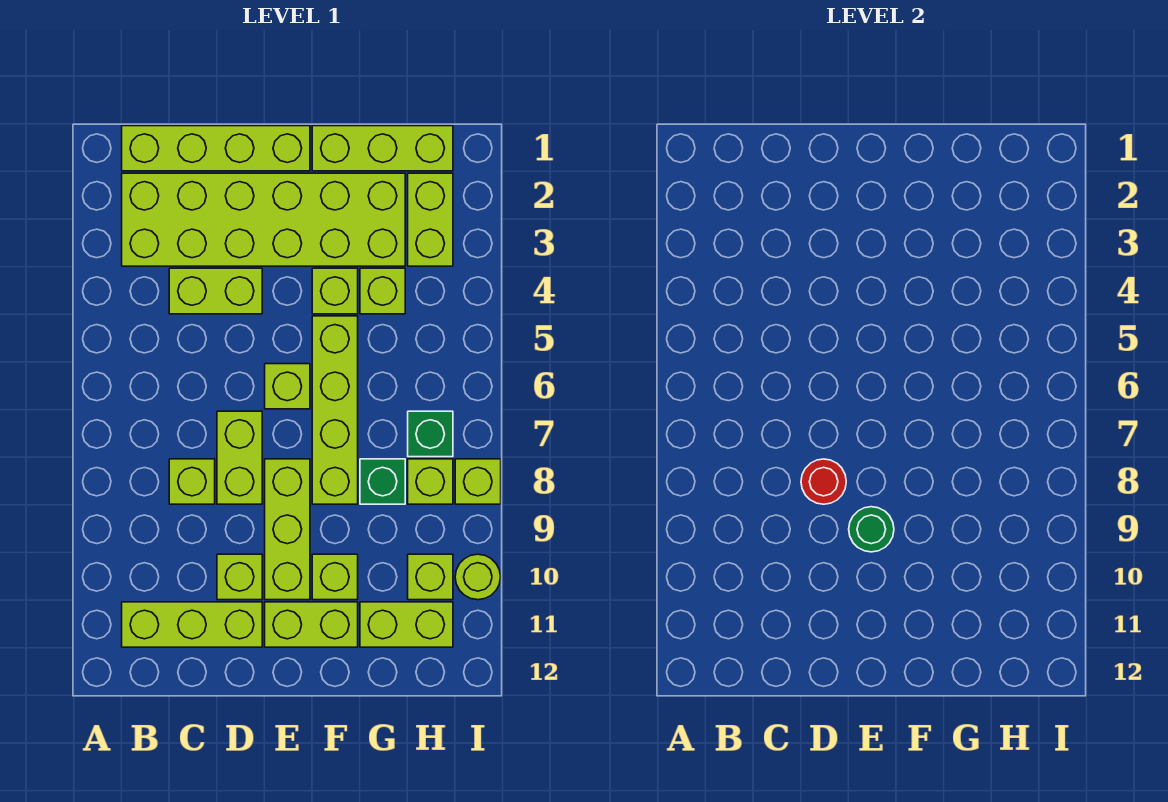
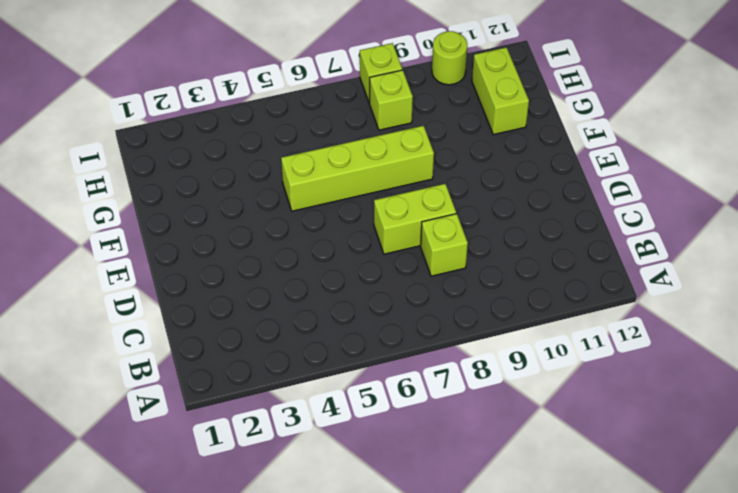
none -> lime 1x4 brick [122,126,310,171]
none -> lime 2x6 brick [122,173,405,266]
none -> lime 1x3 brick [122,602,262,647]

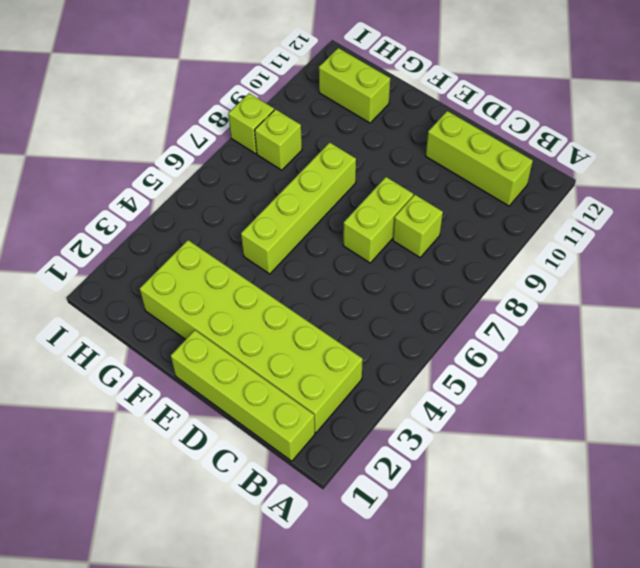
none -> lime 1x2 brick [169,268,262,314]
none -> lime 1x1 brick [217,554,262,600]
none -> lime 1x1 brick [265,364,310,409]

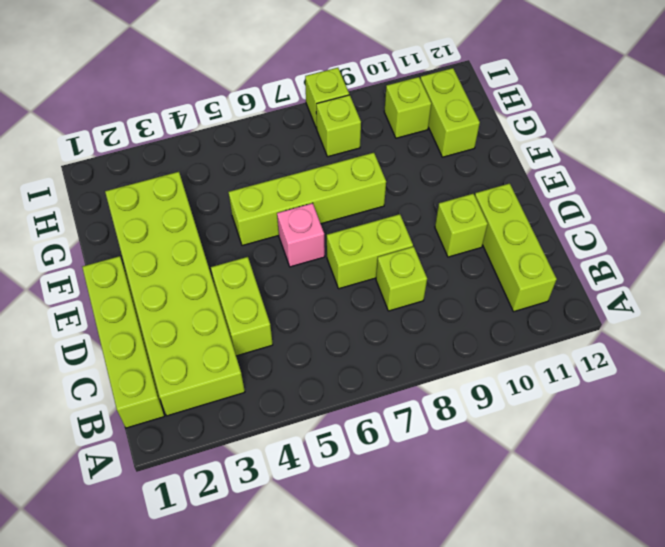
pink 1x1 brick [277,203,325,267] -> lime 1x1 brick [265,364,310,409]
none -> lime 1x3 brick [265,459,310,600]
none -> lime 1x2 brick [265,602,358,647]
none -> lime 1x3 brick [312,126,453,171]

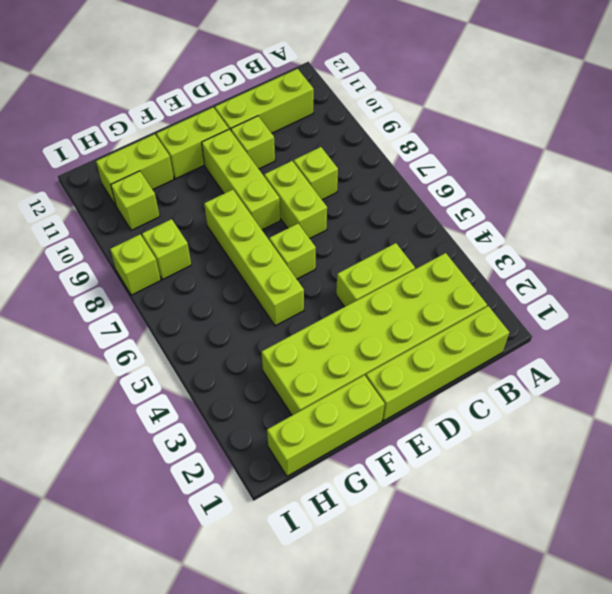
none -> lime 1x1 brick [312,268,358,314]
none -> lime 1x1 brick [312,554,358,600]
none -> lime 1x1 brick [360,268,405,314]

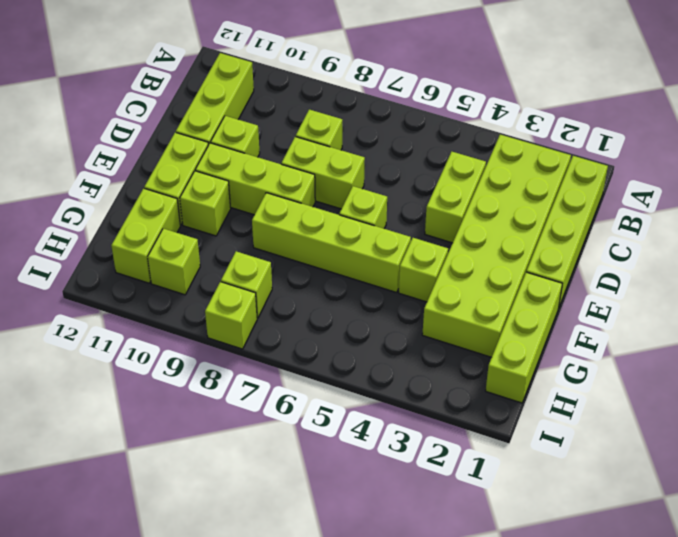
none -> lime 1x1 brick [360,268,405,314]
none -> green 1x1 brick [360,459,405,504]
none -> lime 1x2 brick [408,173,453,266]

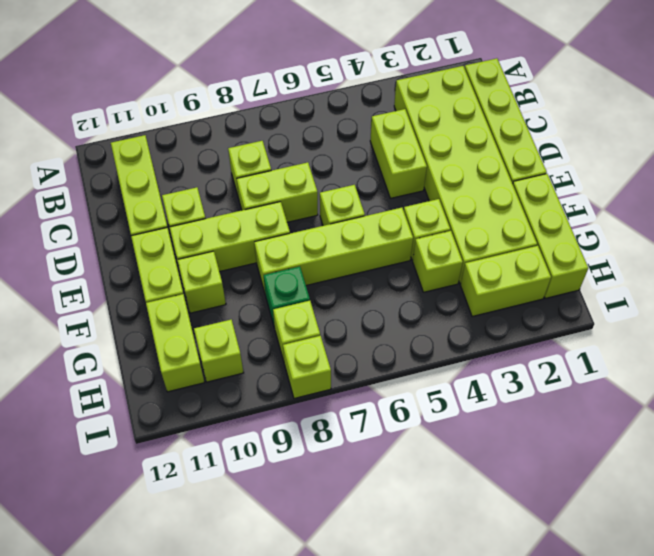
none -> green 1x1 brick [408,411,453,457]
none -> lime 1x1 round brick [455,554,500,600]
none -> red 1x1 round brick [801,459,846,504]

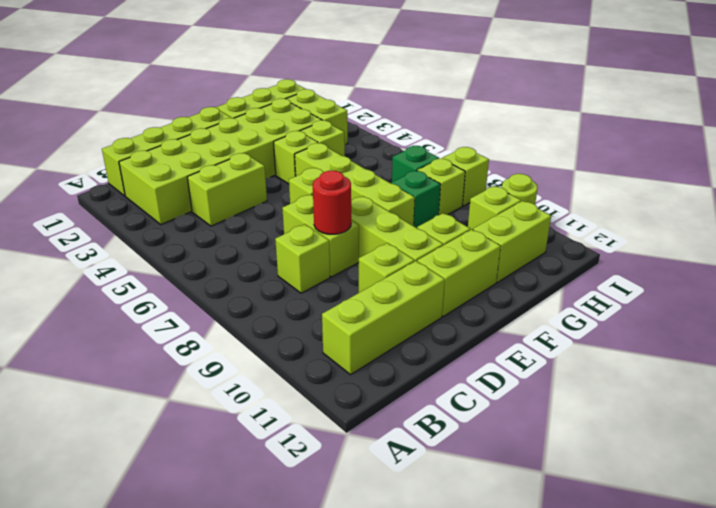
none -> green 1x1 round brick [849,507,894,552]

